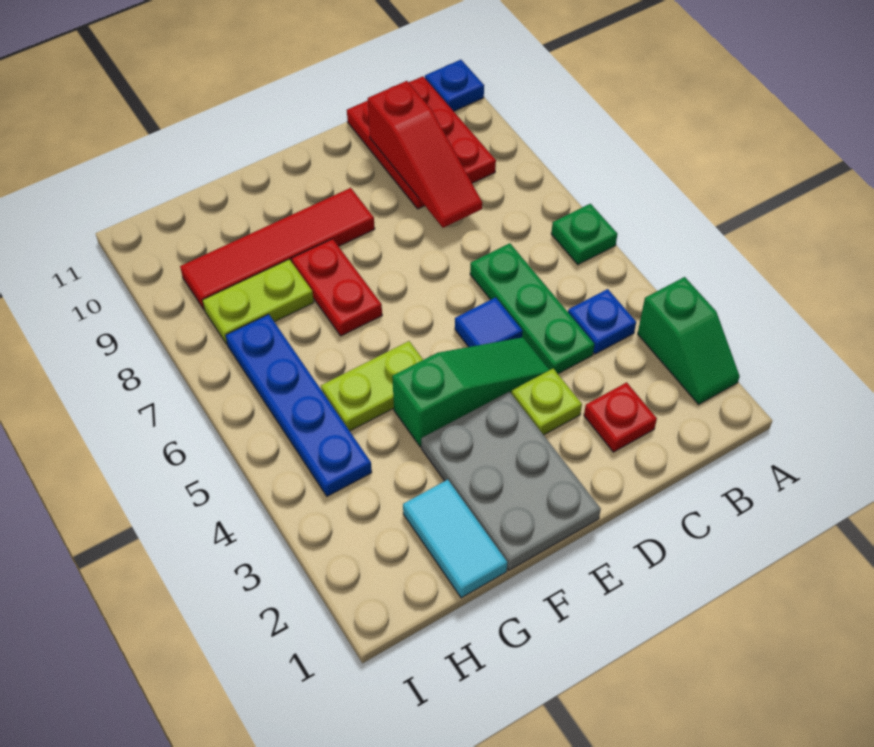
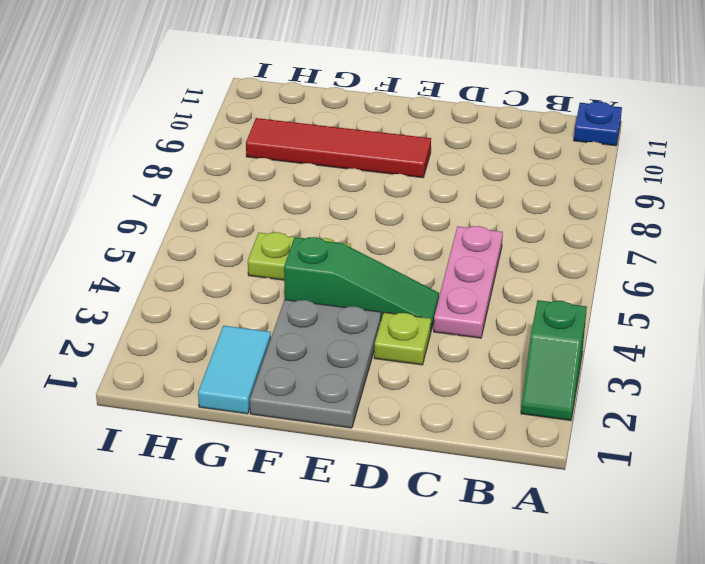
pink 1x3 plate [434,226,503,338] -> green 1x3 plate [470,243,594,374]
none -> green 1x1 plate [551,204,617,265]
none -> blue 1x1 plate [568,289,636,354]
none -> red 2x3 plate [347,76,496,209]

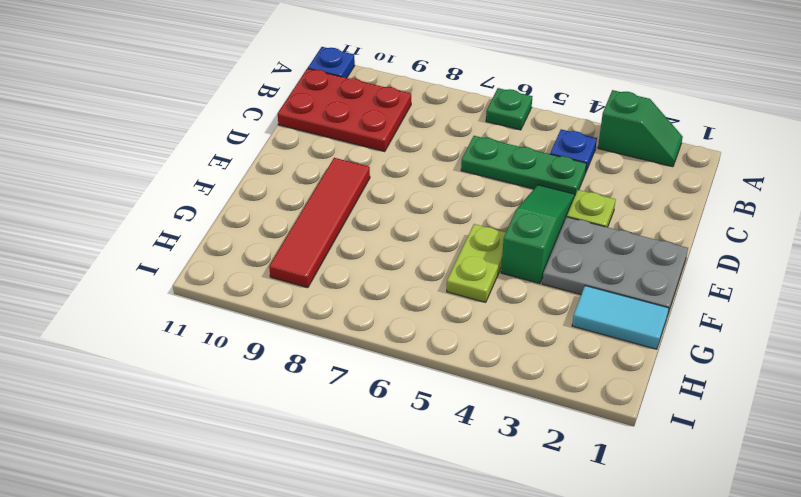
none -> red 1x1 plate [584,382,657,452]
none -> blue 1x1 tile [455,297,523,347]
none -> red 1x2 plate [292,239,382,336]

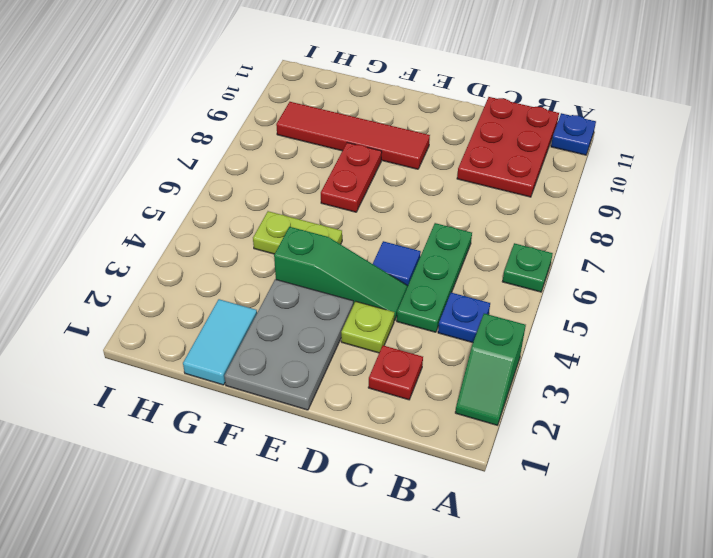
none -> lime 1x2 plate [203,259,314,344]
none -> blue 1x4 plate [226,314,372,496]
none -> red 1x3 slope [368,81,482,228]

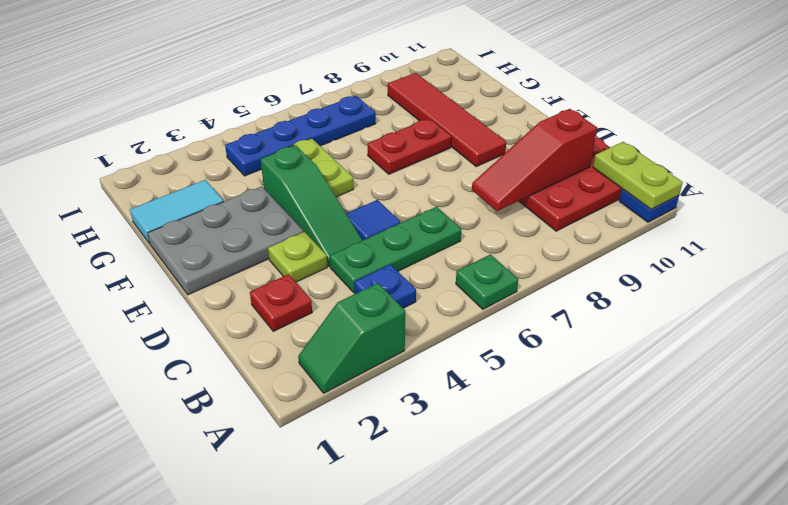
lime 1x2 plate [593,142,683,209] -> lime 1x2 plate moved to [203,259,314,344]

